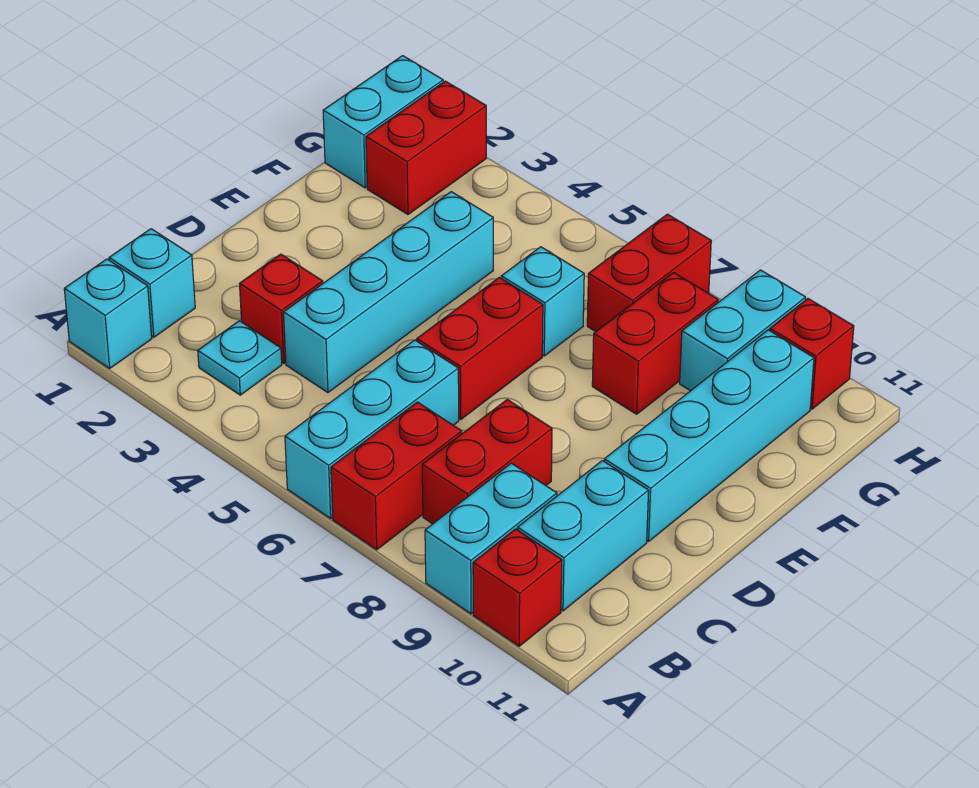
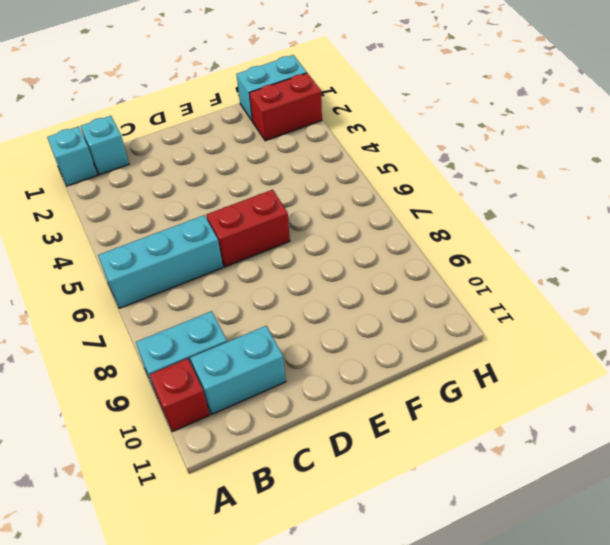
none -> red 1x2 brick [331,402,462,550]
none -> cyan 1x1 plate [198,321,282,395]
none -> red 1x2 brick [422,400,552,524]

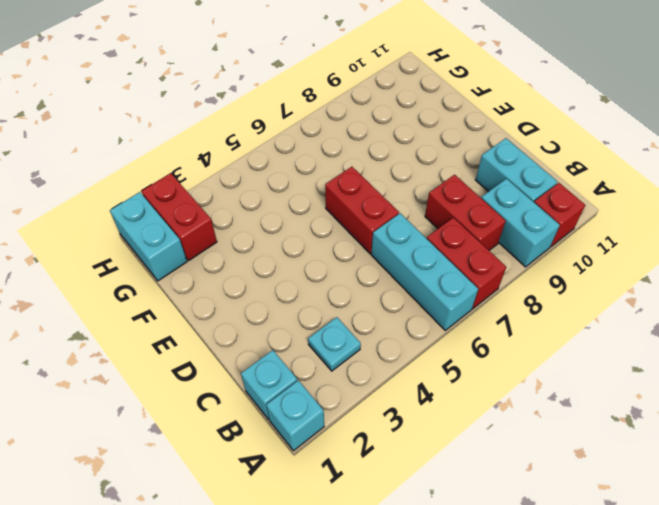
none -> red 1x1 brick [239,254,323,364]
none -> cyan 1x4 brick [284,192,493,393]
none -> cyan 1x4 brick [604,330,814,541]

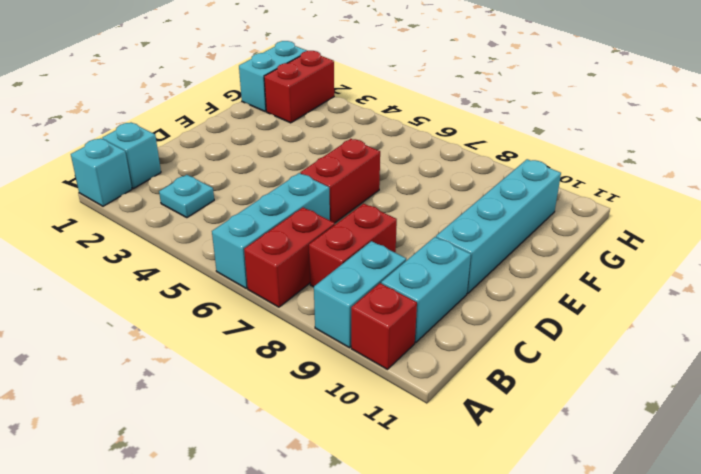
none -> red 1x1 brick [239,254,323,364]
none -> cyan 1x4 brick [284,192,493,393]
none -> cyan 1x1 brick [501,247,584,356]

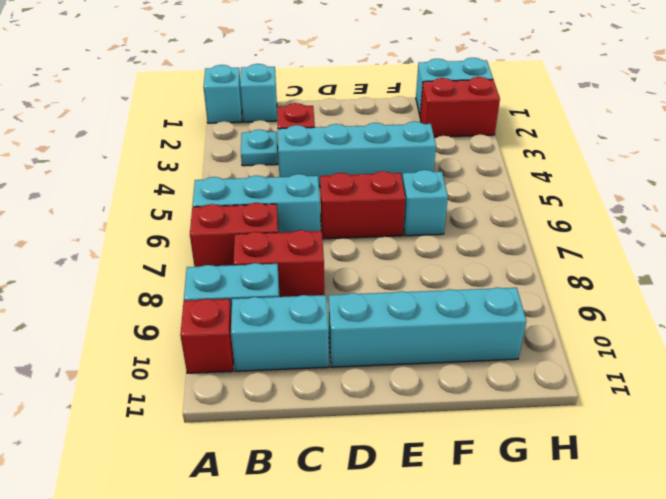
none -> red 1x2 brick [592,273,718,414]
none -> red 1x2 brick [587,214,711,332]
none -> cyan 1x2 brick [680,270,806,391]

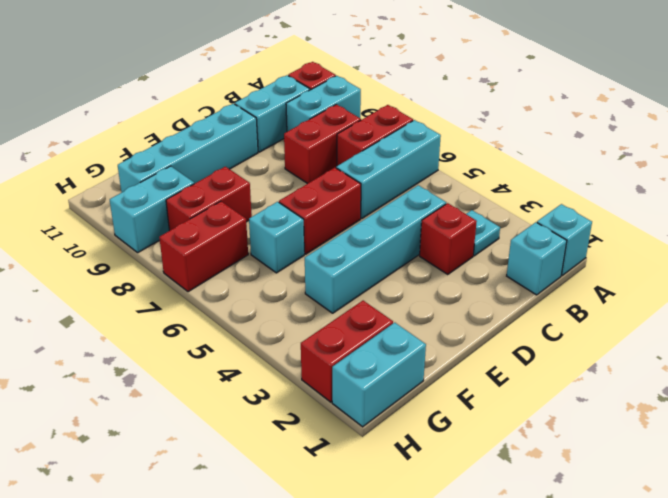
none -> red 1x1 brick [770,299,854,409]

